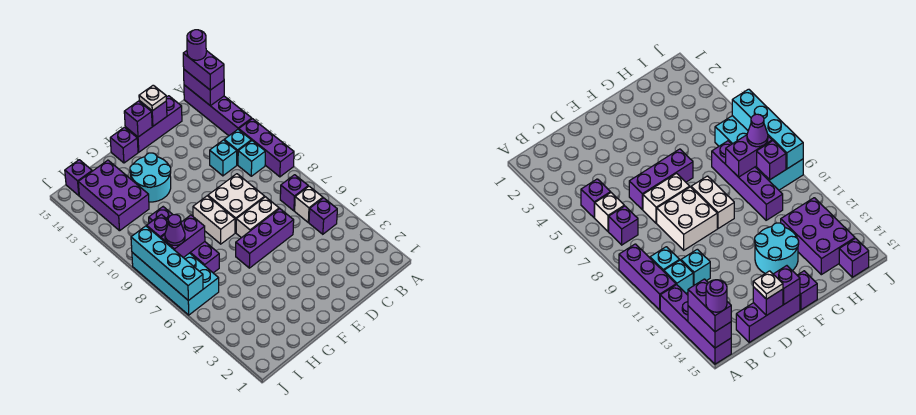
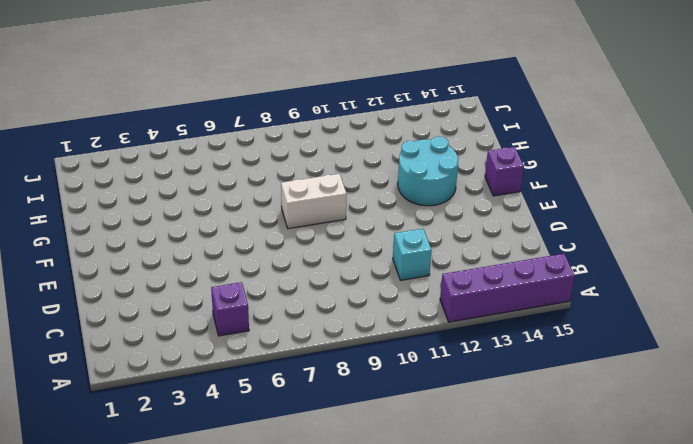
none -> purple 1x3 brick [239,119,294,177]
none -> white 1x1 brick [295,186,323,222]
none -> purple 1x1 brick [280,175,308,211]

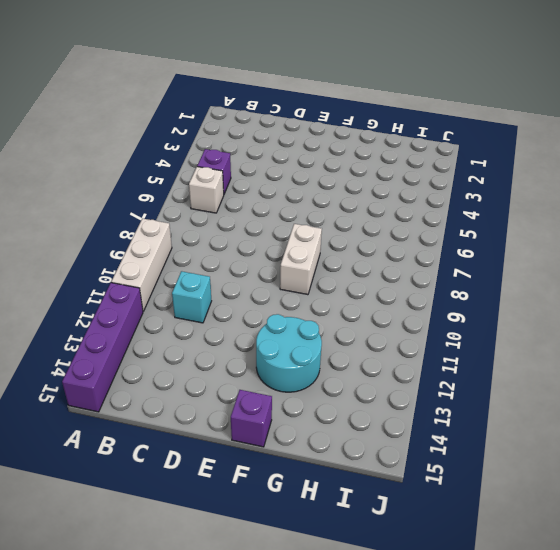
white 1x3 brick [111,219,172,311] -> purple 1x3 brick [239,119,294,177]
none -> purple 1x1 brick [280,175,308,211]
none -> cyan 1x1 brick [238,141,265,176]
none -> cyan 1x1 brick [224,129,251,165]

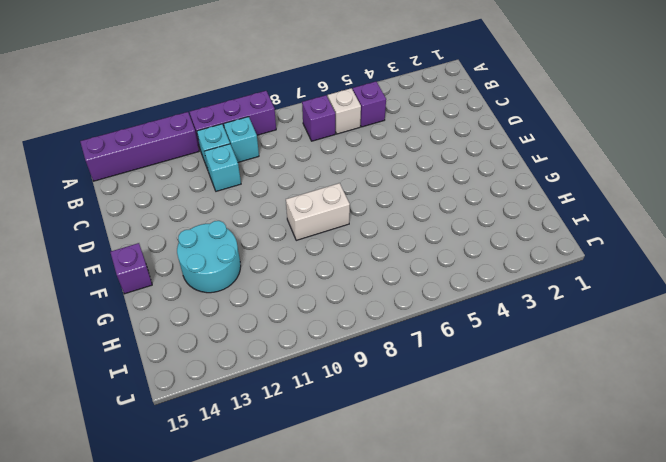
none -> purple 1x3 brick [125,96,182,152]
none -> purple 1x3 brick [236,209,294,268]
none -> white 1x2 brick [236,197,279,238]

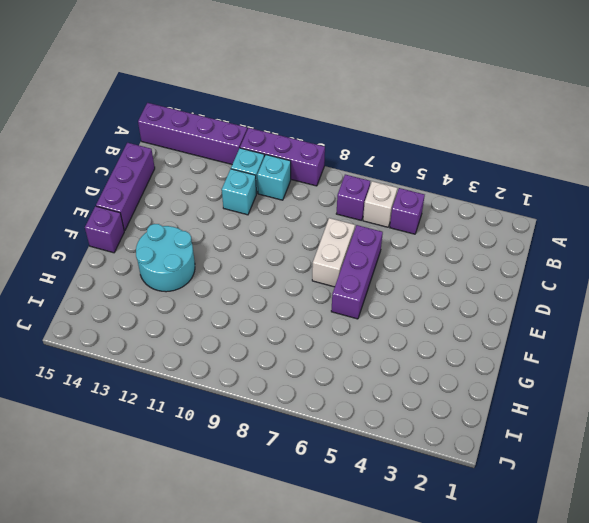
none -> white 2x2 brick [208,174,265,233]
none -> white 1x2 brick [193,196,235,244]
none -> purple 1x4 brick [149,207,219,273]

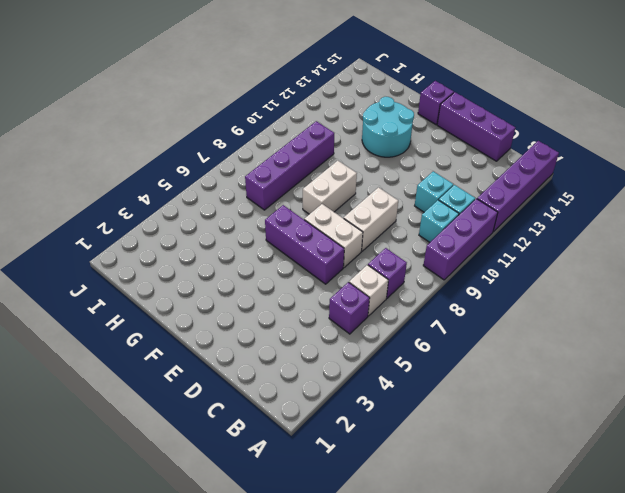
white 1x2 brick [344,187,398,251] -> white 2x2 brick [208,174,265,233]
none -> purple 2x3 brick [78,160,149,231]
none -> cyan 2x4 brick [132,252,219,315]
none -> purple 1x1 brick [65,160,92,196]

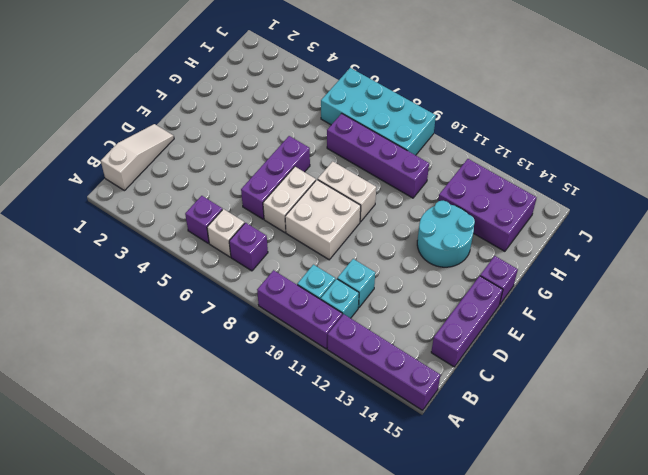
white 1x3 slope [101,124,174,191] -> none
none -> purple 1x1 brick [65,160,92,196]
none -> purple 1x2 brick [184,70,224,106]
none -> purple 1x1 brick [139,101,167,126]

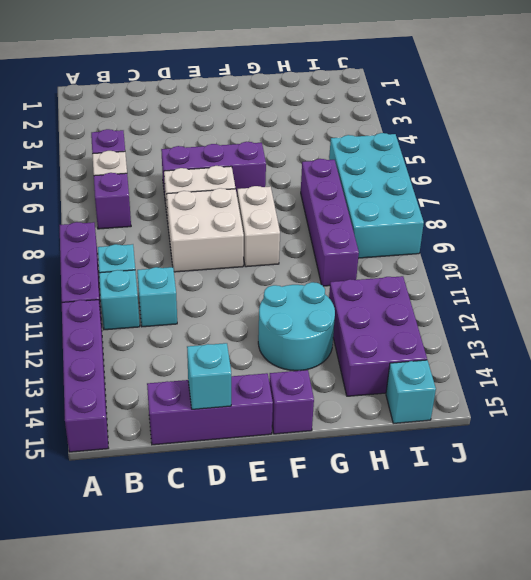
cyan 1x1 brick [187,343,231,409] -> purple 1x1 brick [139,101,167,126]
cyan 1x1 brick [386,360,436,423] -> purple 1x1 brick [65,160,92,196]
none -> purple 1x2 brick [184,70,224,106]
none -> purple 1x1 brick [124,101,152,137]
none -> purple 1x2 brick [161,215,205,258]

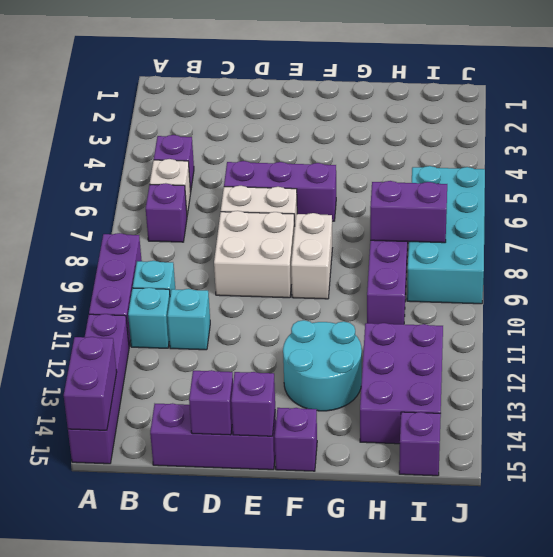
none -> purple 1x1 brick [147,214,168,238]
none -> cyan 1x4 brick [131,226,203,301]
none -> purple 1x2 brick [183,51,224,90]

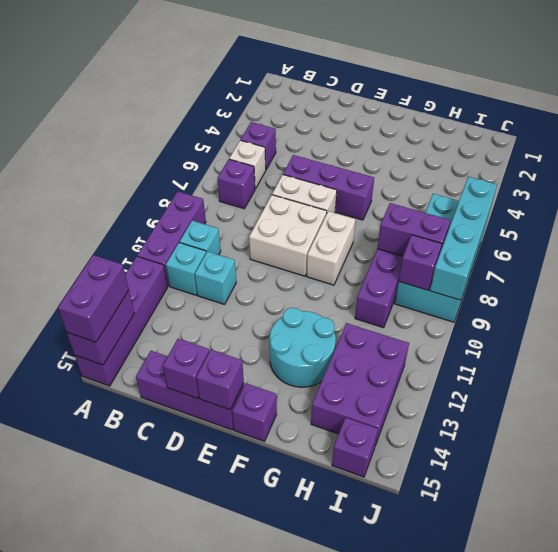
none -> white 1x1 plate [139,85,166,111]
none -> purple 1x1 cone [165,215,185,245]
none -> purple 1x1 round brick [187,30,206,60]

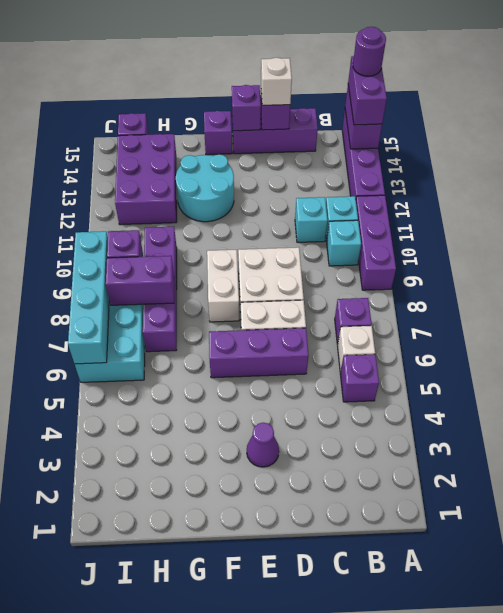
white 1x1 brick [261,58,292,105] -> white 1x1 plate [139,85,166,111]
purple 1x1 cone [247,423,279,467] -> purple 1x1 cone moved to [165,215,185,245]

